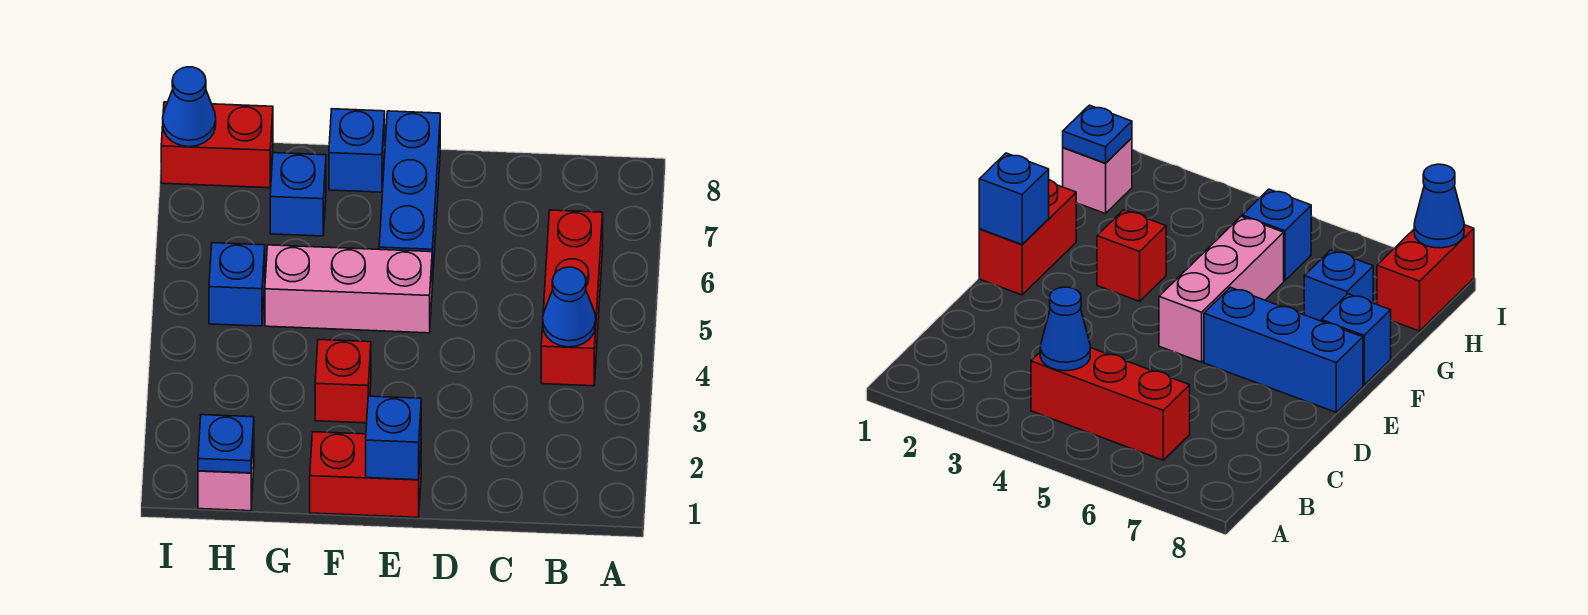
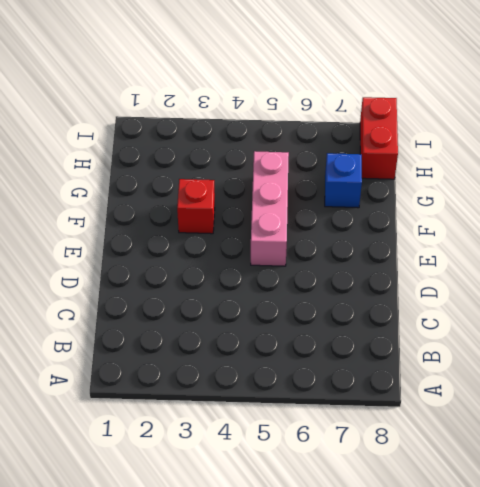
none -> red 1x3 brick [541,210,603,386]
none -> red 1x2 brick [310,432,421,517]
none -> blue 1x3 brick [379,111,440,285]

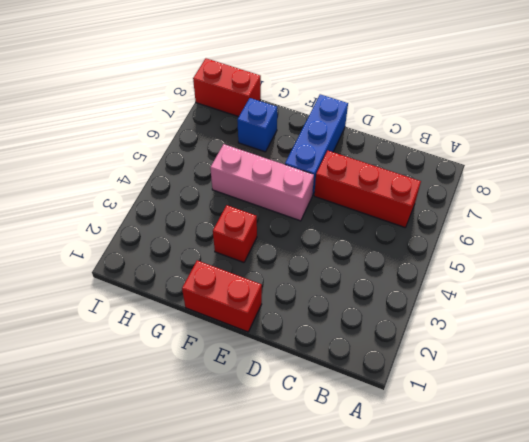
red 1x3 brick [314,151,421,227] -> red 1x3 brick turned to [541,210,603,386]
none -> blue 1x1 brick [329,109,385,192]
none -> pink 1x1 brick [198,435,254,511]
none -> blue 1x1 brick [209,243,265,326]

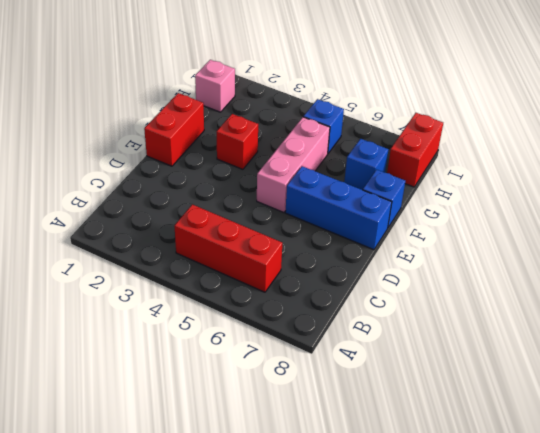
none -> blue 1x1 cone [543,267,596,347]
none -> blue 1x1 brick [366,396,421,480]
none -> blue 1x1 plate [198,415,254,473]

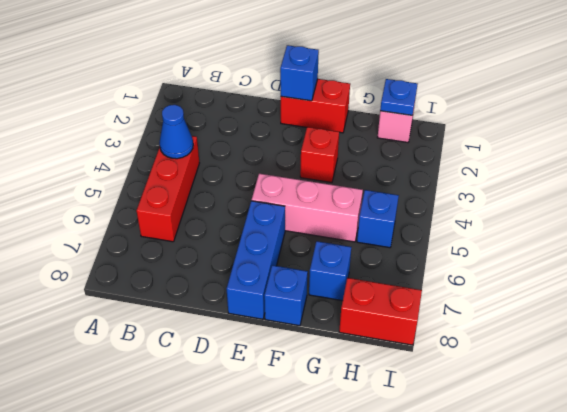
none -> blue 1x1 cone [163,67,216,147]

